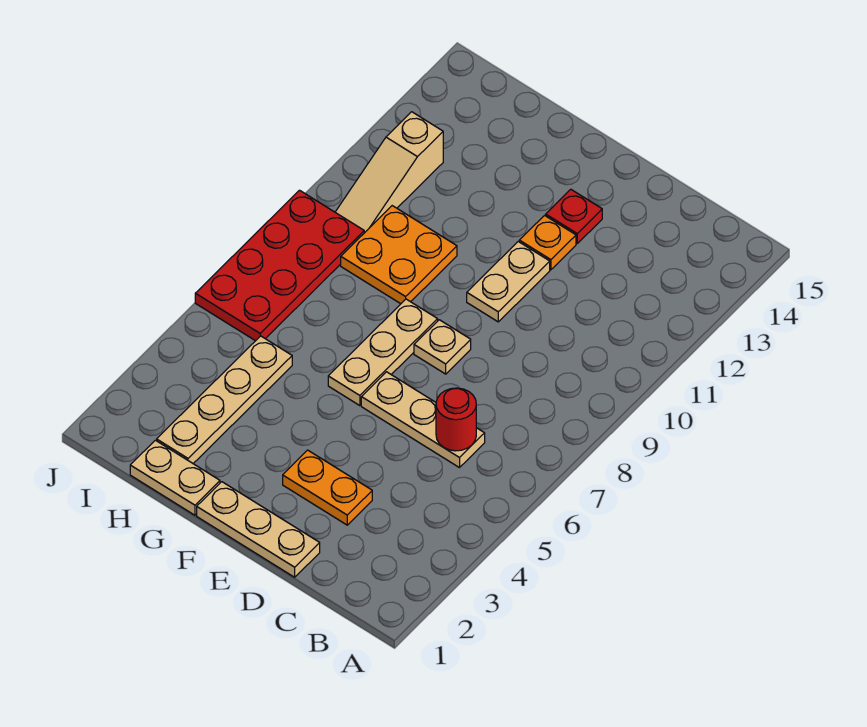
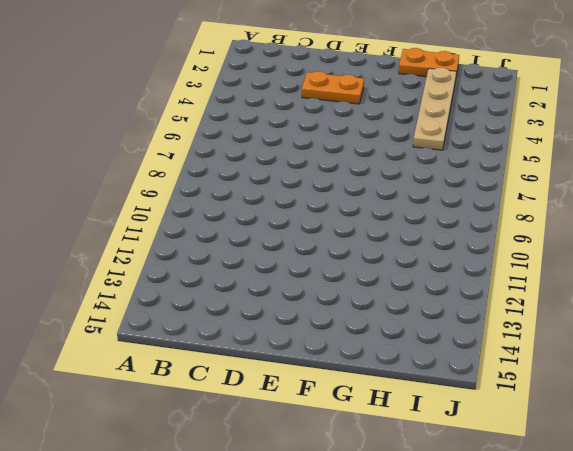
orange 1x2 plate [399,48,459,77] -> tan 1x2 plate [130,440,220,515]
none -> tan 1x3 plate [361,372,485,468]
none -> tan 1x3 plate [197,482,320,577]
none -> tan 1x1 plate [414,320,471,374]

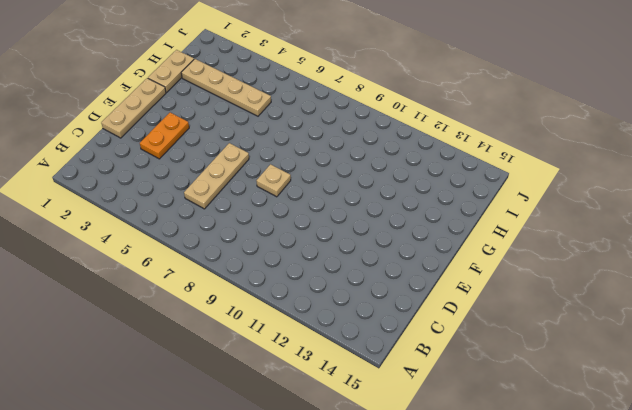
none -> tan 1x2 plate [467,242,550,322]
none -> orange 1x1 plate [519,216,576,270]
none -> red 1x1 plate [546,189,602,243]

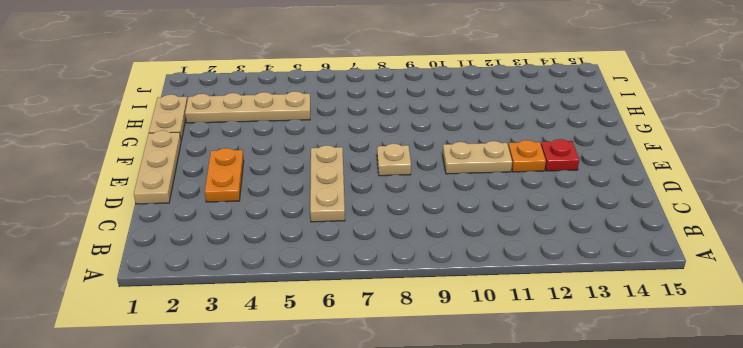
none -> tan 1x3 plate [328,299,438,406]
none -> orange 2x2 plate [341,206,457,304]
none -> red 2x4 plate [195,190,364,341]

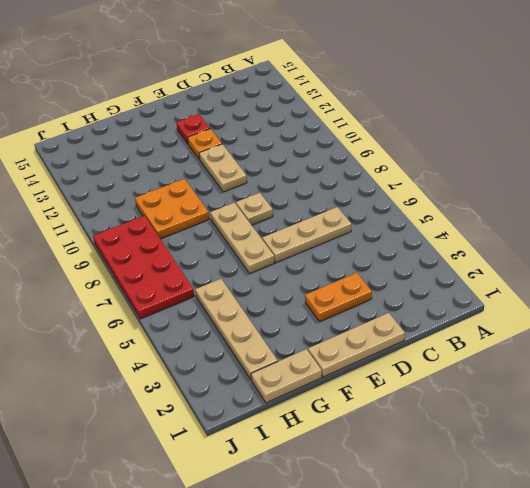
none -> tan 1x3 slope [335,112,443,233]
none -> red 1x1 round brick [436,388,476,451]

